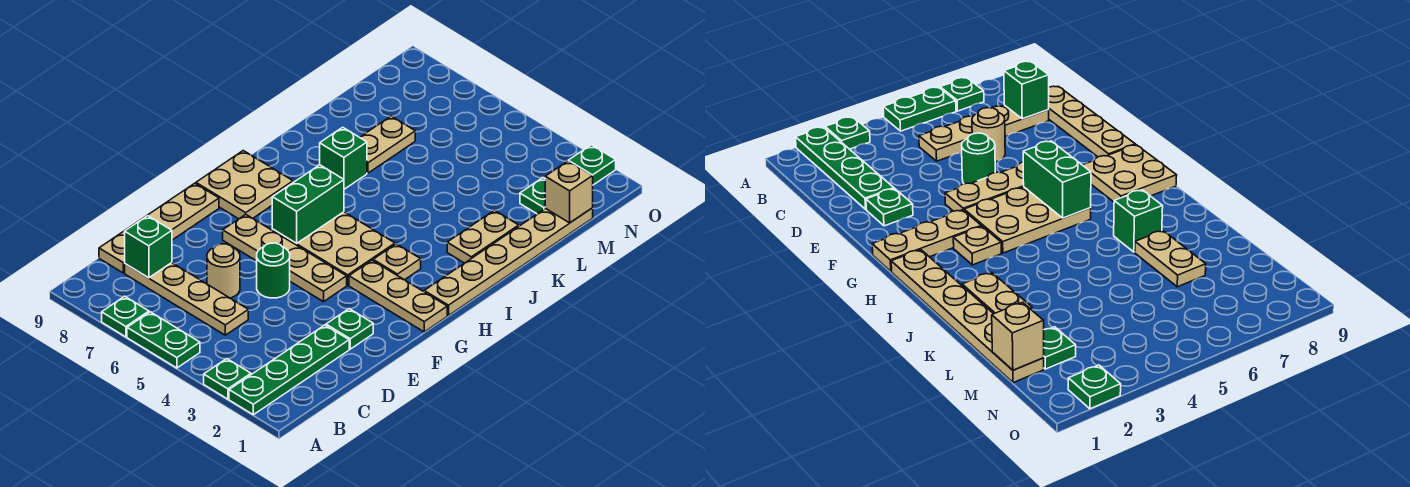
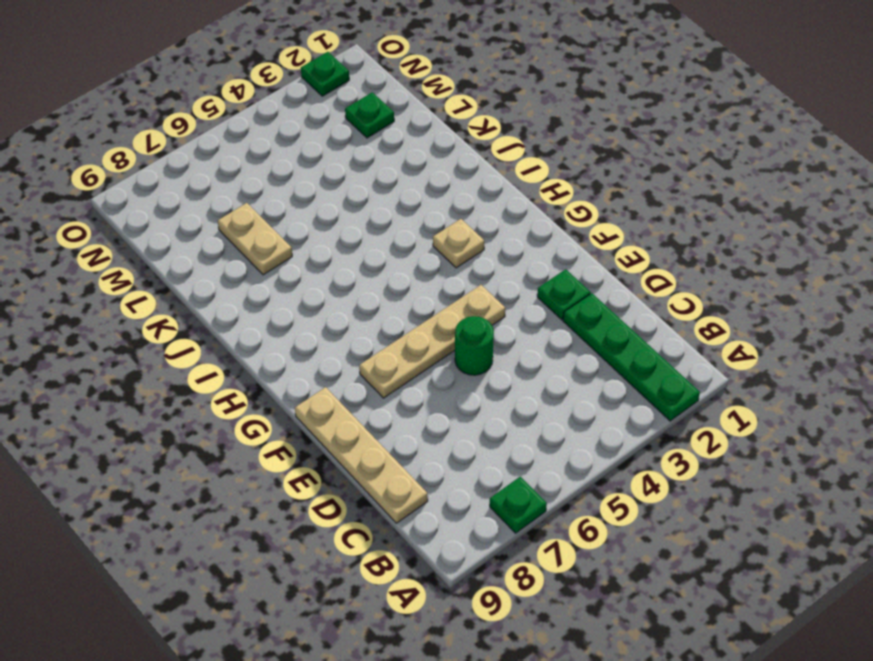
none -> green 1x1 plate [204,359,251,399]
none -> green 1x2 plate [127,312,200,368]
none -> tan 1x4 plate [125,263,248,335]

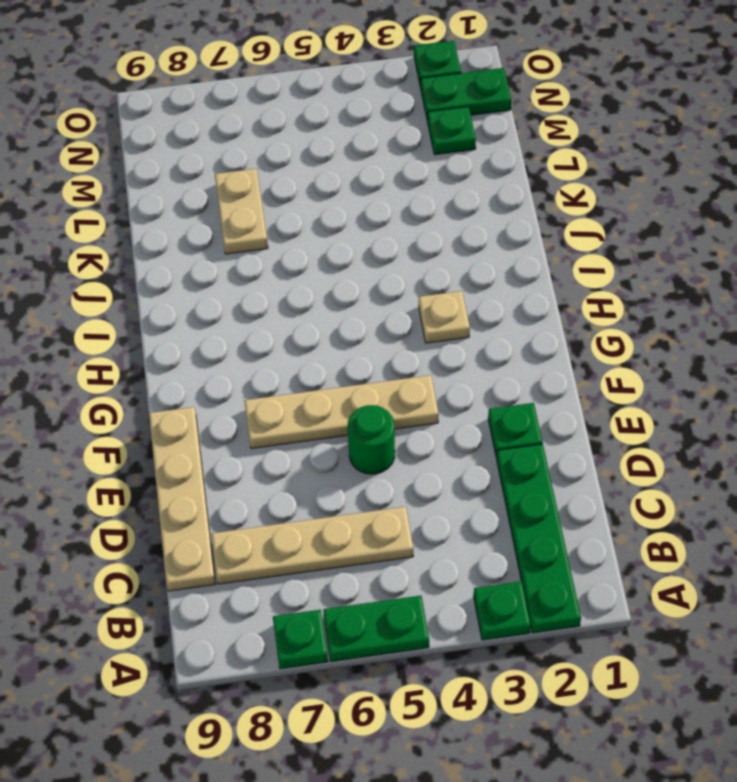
green 1x2 plate [421,68,511,120] -> none
none -> tan 1x1 round brick [207,244,240,298]
none -> tan 1x3 plate [349,260,447,332]
none -> tan 2x3 plate [272,212,395,285]

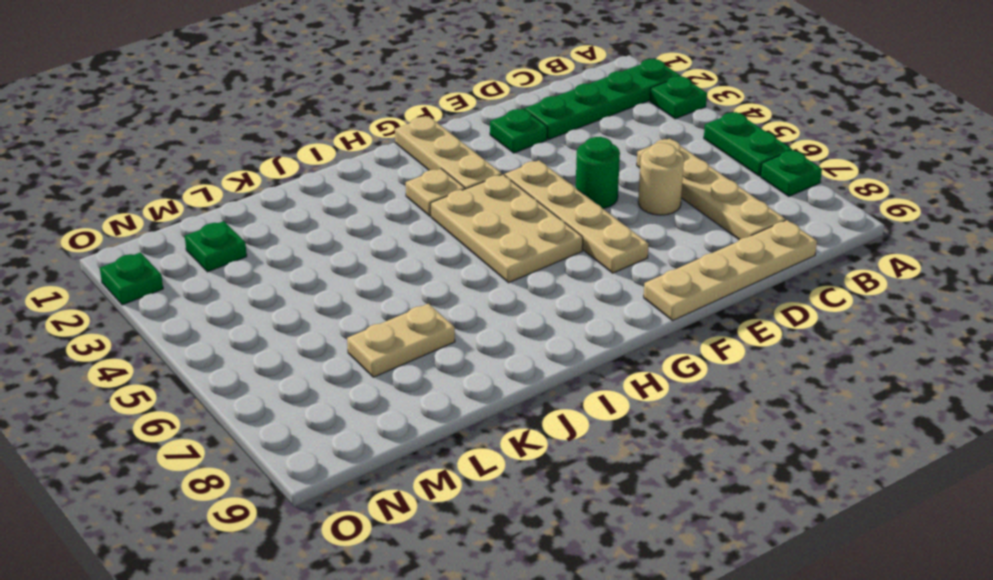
none -> tan 2x2 plate [196,151,293,219]
none -> tan 1x6 plate [424,208,593,316]
none -> tan 1x2 plate [447,210,519,263]

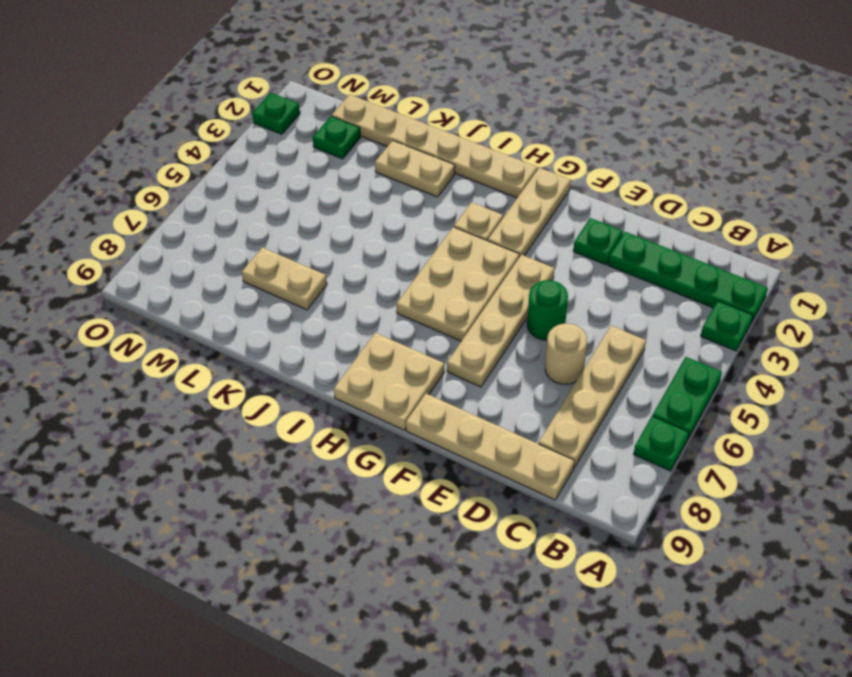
none -> green 1x1 brick [320,127,367,189]
none -> green 1x1 brick [125,216,172,278]
none -> green 1x2 brick [272,165,344,243]

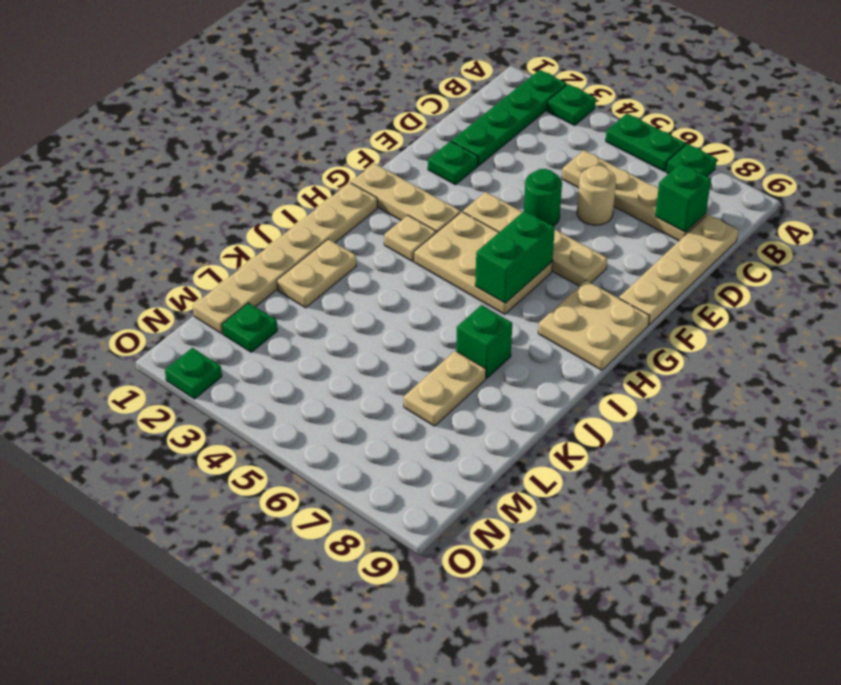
none -> tan 1x1 brick [545,161,593,223]

